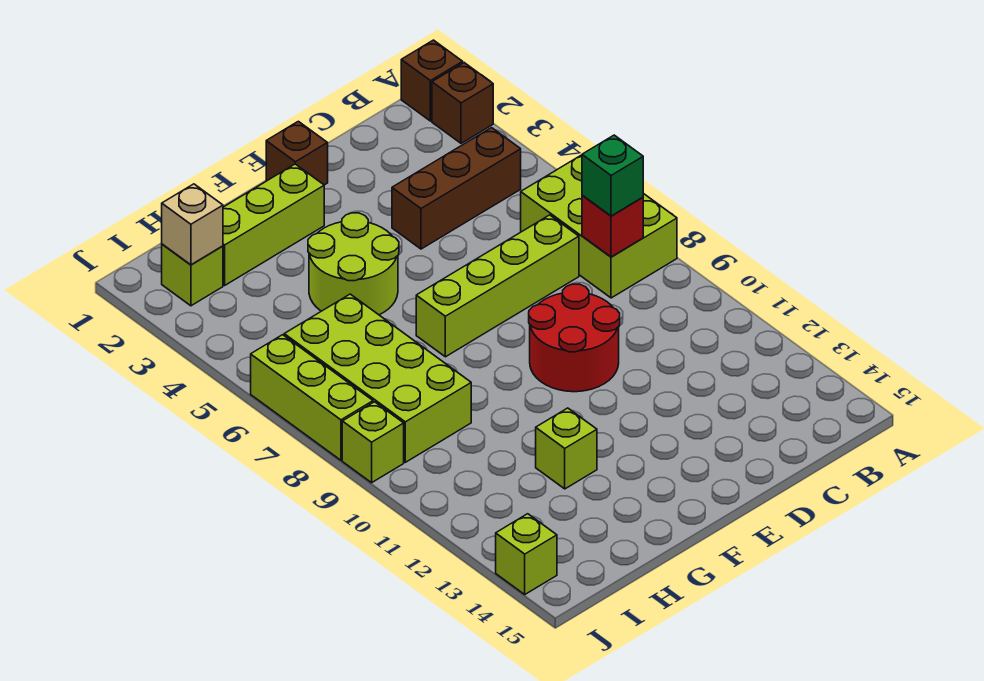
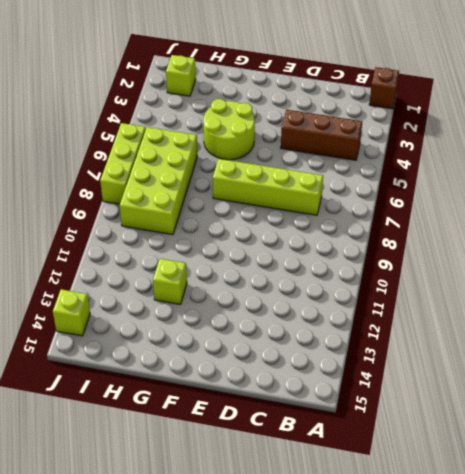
none -> brown 1x1 brick [432,63,493,143]
none -> lime 2x3 brick [521,155,677,298]
none -> red 2x2 round brick [529,284,620,392]

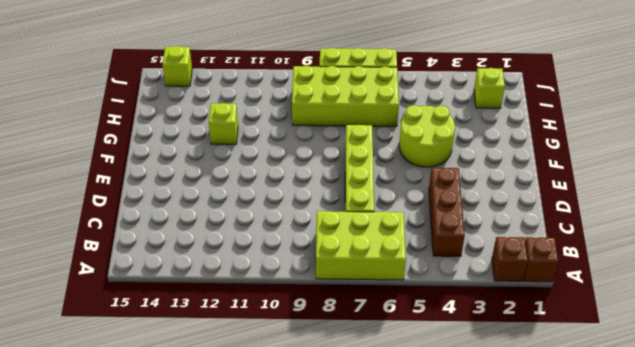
none -> red 2x2 round brick [529,284,620,392]
none -> brown 1x1 brick [266,121,328,185]
none -> lime 1x3 brick [223,164,324,285]

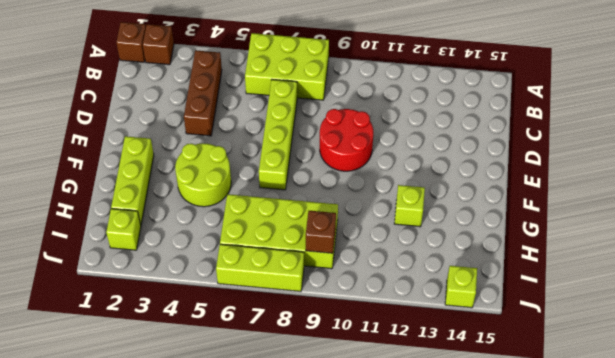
brown 1x1 brick [306,211,336,253] -> brown 1x1 brick moved to [266,121,328,185]
none -> lime 1x1 brick [342,402,404,483]
none -> red 1x1 brick [582,196,643,257]
none -> tan 1x1 brick [162,184,223,265]

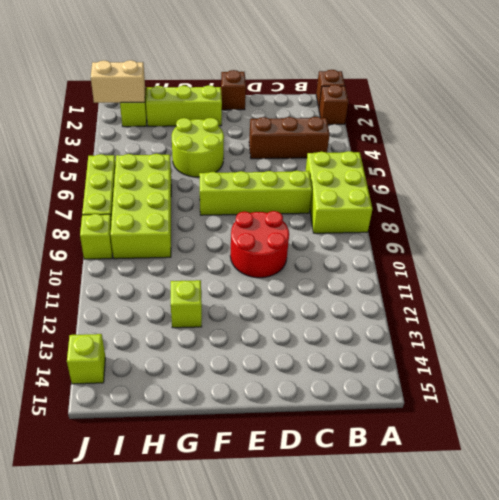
tan 1x2 brick [91,60,145,103] -> tan 1x1 brick [162,184,223,265]
none -> red 1x1 brick [582,196,643,257]
none -> green 1x1 brick [582,135,643,216]

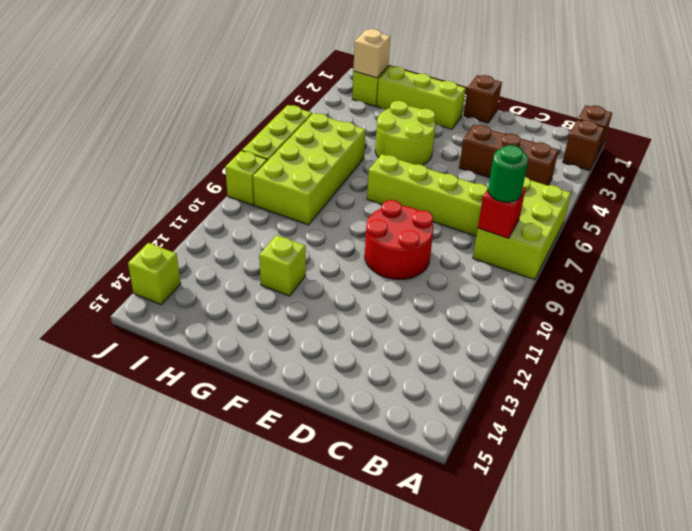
green 1x1 round brick [488,145,528,202] -> green 1x1 brick [582,135,643,216]

